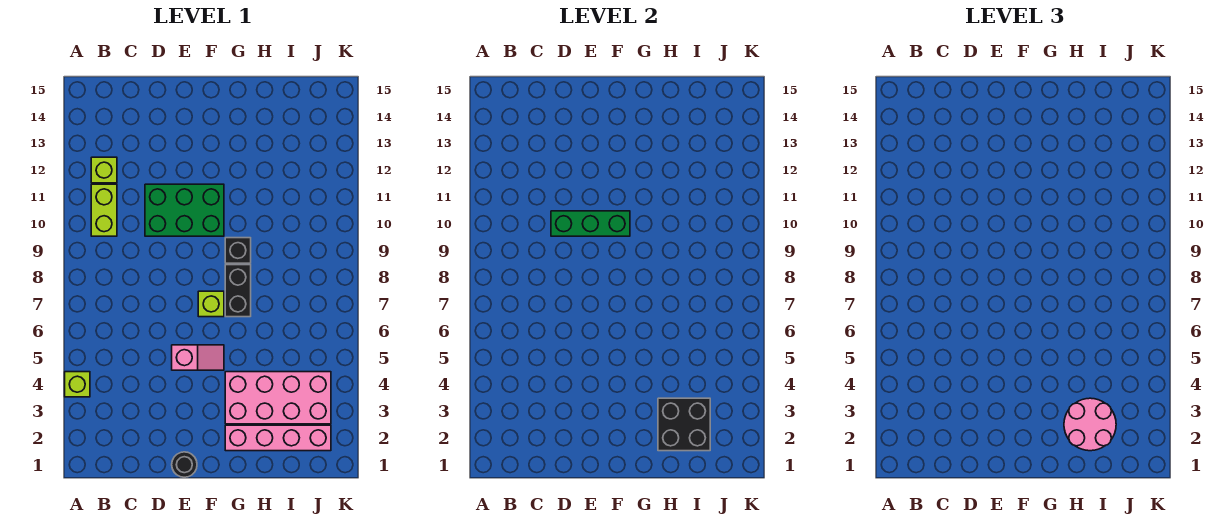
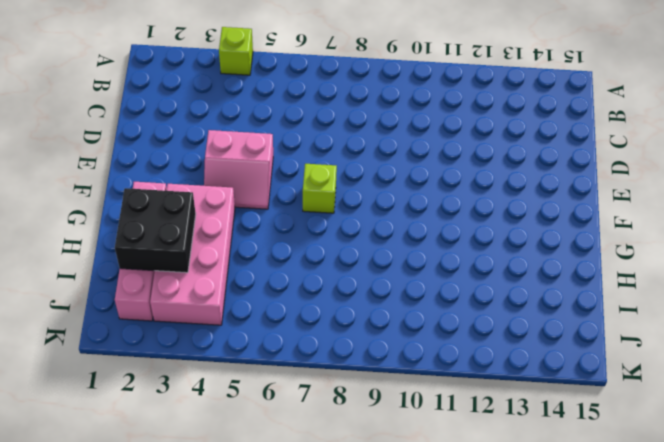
pink 2x2 slope [204,130,273,209] -> pink 1x2 slope [172,345,224,370]
none -> lime 1x2 brick [91,184,117,236]
none -> lime 1x1 brick [91,157,117,183]
none -> green 2x3 brick [145,184,224,236]

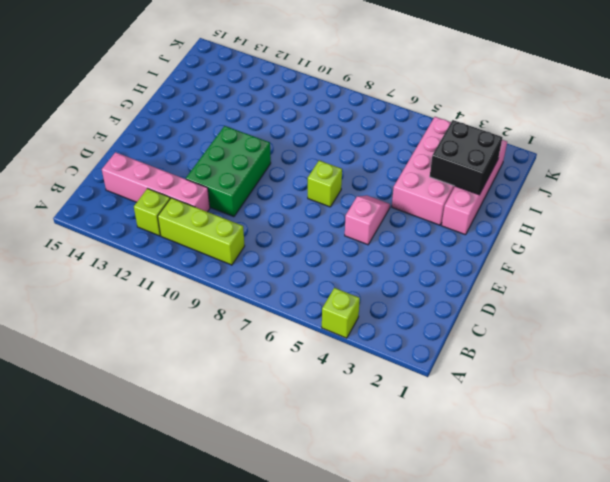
lime 1x3 brick [158,198,245,265] -> lime 1x2 brick [91,184,117,236]
pink 1x4 brick [102,152,210,212] -> none
none -> black 1x1 round brick [172,452,197,477]
none -> black 1x2 brick [225,265,251,317]
none -> black 1x1 brick [225,238,251,263]

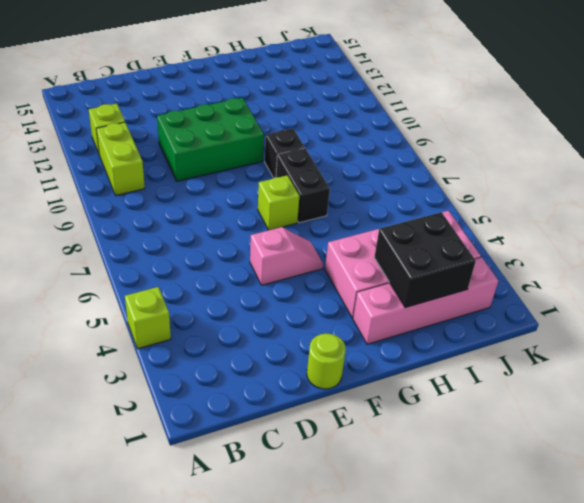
lime 1x1 round brick [307,333,346,389] -> black 1x1 round brick [172,452,197,477]
none -> green 1x3 brick [551,211,630,236]
none -> pink 2x2 round brick [1064,398,1116,451]

